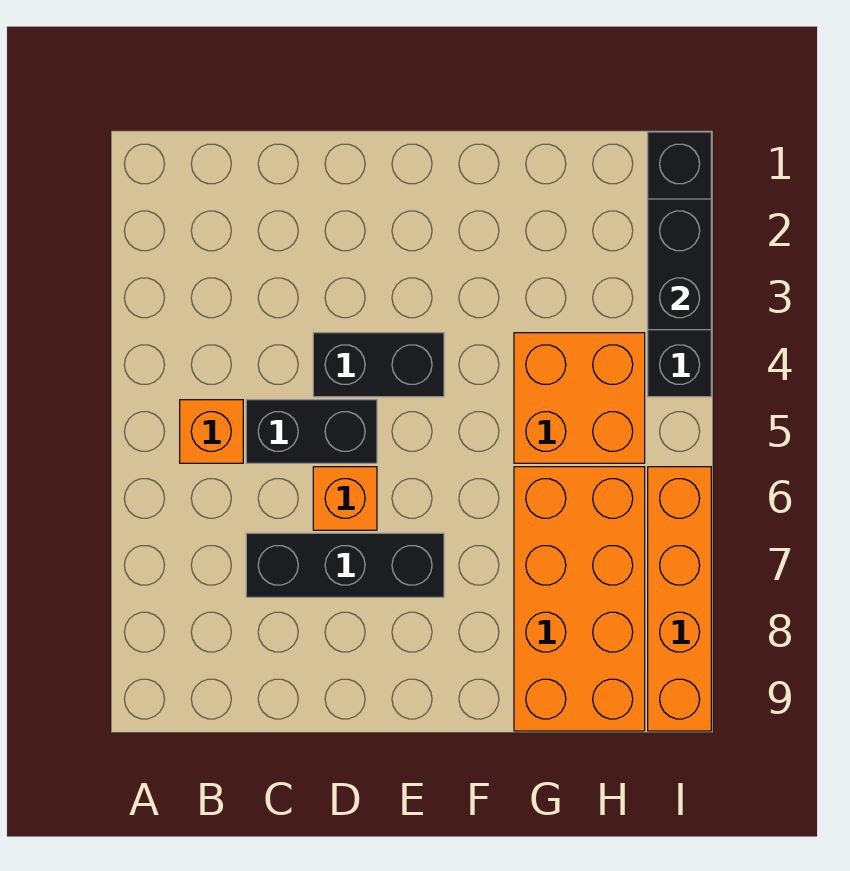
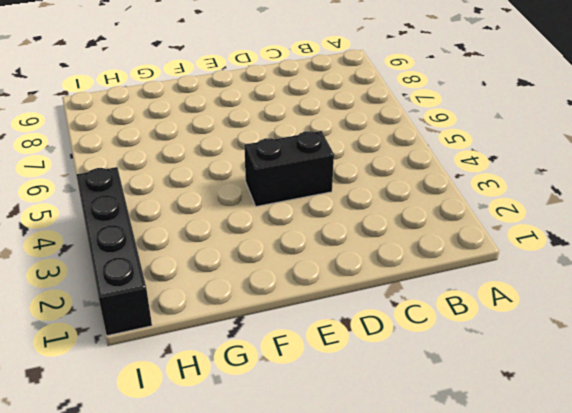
none -> orange 1x1 brick [180,400,243,463]
none -> black 1x2 brick [246,400,377,463]

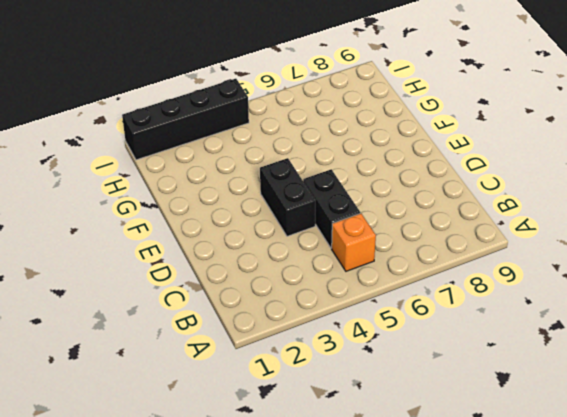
none -> black 1x3 brick [246,533,444,597]
none -> orange 1x1 brick [313,467,377,530]

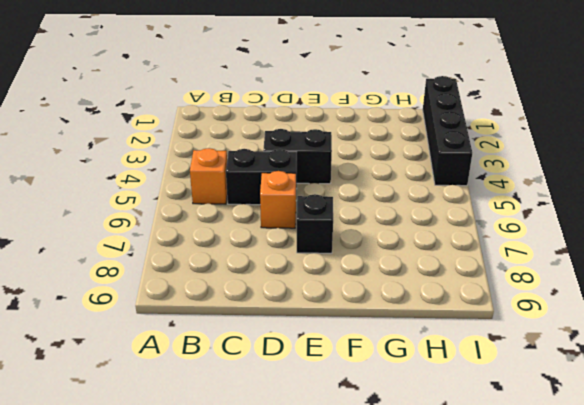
black 1x1 brick [297,194,333,253] -> black 1x3 brick [246,533,444,597]
none -> orange 2x2 brick [514,333,645,463]
none -> orange 2x4 brick [514,467,645,731]

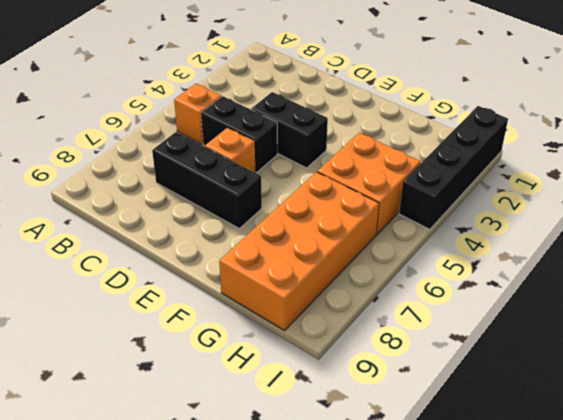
none -> orange 1x4 brick [648,467,711,731]
none -> black 1x2 brick [648,199,711,330]

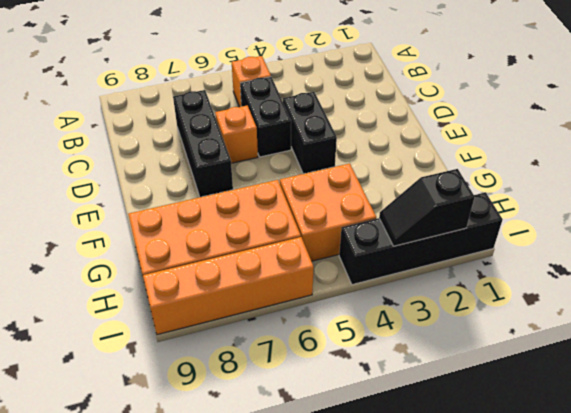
black 1x2 slope [379,169,475,246] -> black 1x2 brick [648,199,711,330]

